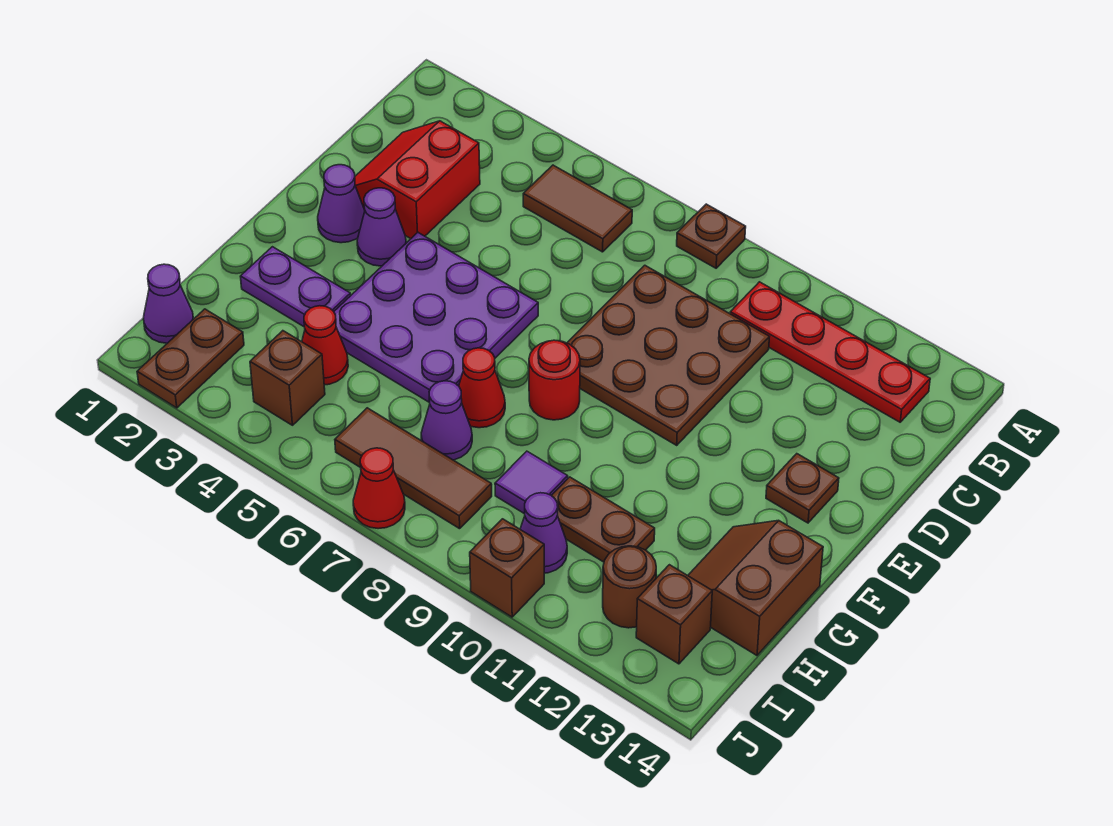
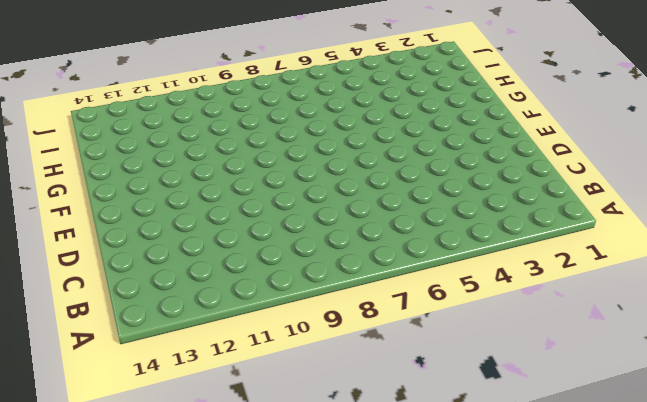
none -> brown 1x1 plate [677,204,746,268]
none -> brown 1x2 tile [523,165,632,252]
none -> red 1x4 plate [730,282,930,422]

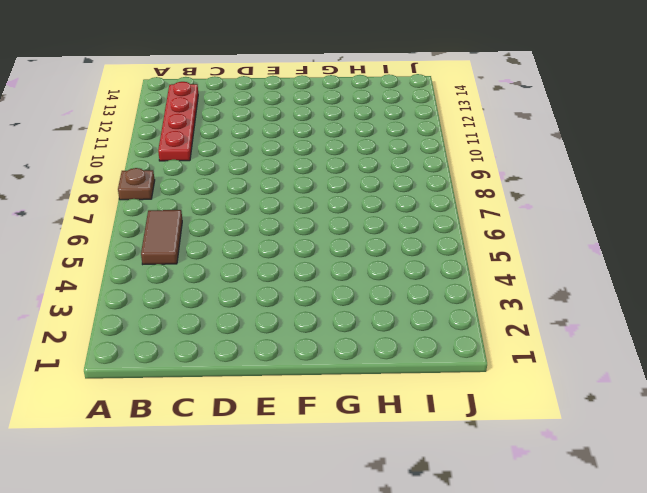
none -> red 2x2 slope [355,121,480,239]
none -> brown 3x3 plate [567,265,769,445]
none -> purple 1x1 cone [318,165,365,243]

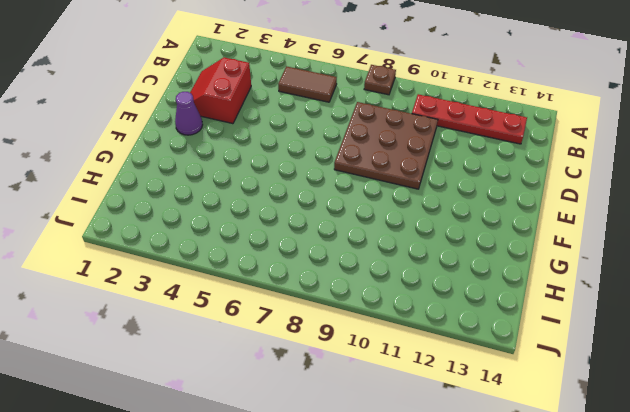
none -> purple 1x1 cone [357,188,406,266]
none -> purple 3x3 plate [334,233,538,403]
none -> brown 1x1 plate [766,454,839,523]

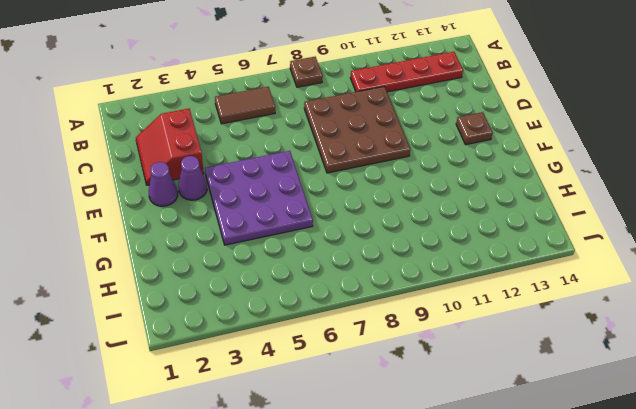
none -> red 1x1 round brick [529,340,580,420]
none -> purple 1x2 plate [240,247,351,327]
none -> red 1x1 cone [459,348,505,428]

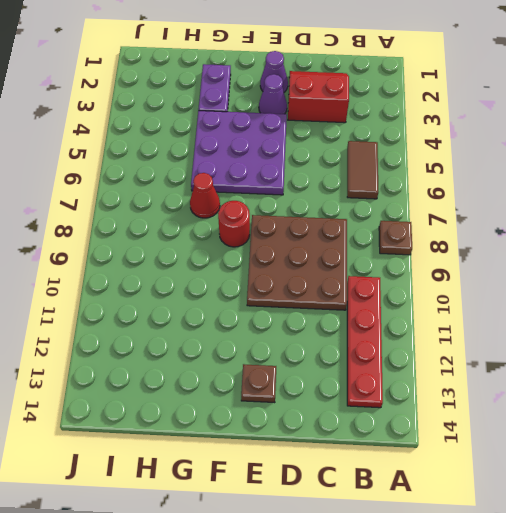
none -> brown 2x2 slope [688,521,823,655]
none -> red 1x1 cone [302,306,348,385]
none -> purple 1x1 cone [421,381,472,460]

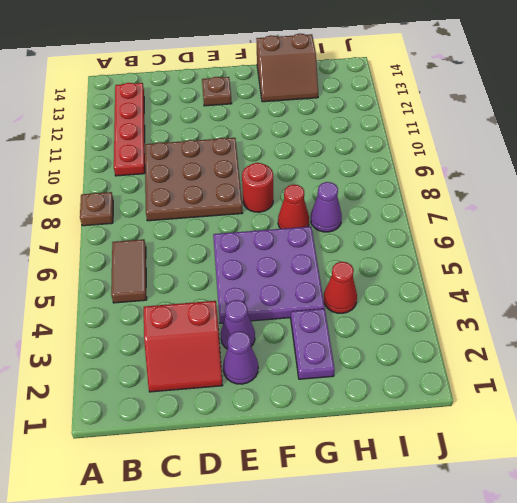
none -> purple 1x1 tile [495,451,568,514]
none -> brown 1x2 plate [552,477,655,562]
none -> purple 1x1 cone [144,264,193,343]

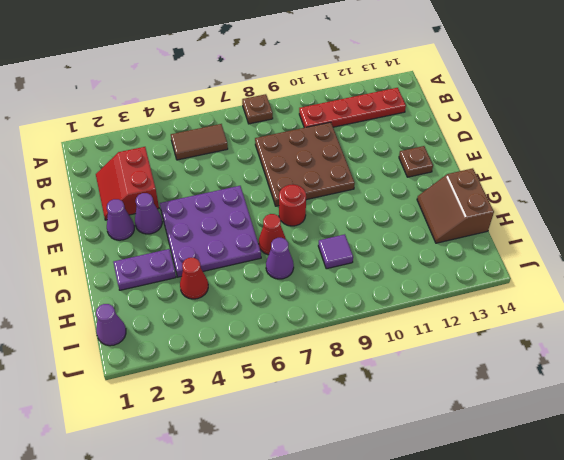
none -> brown 1x2 plate [552,477,655,562]
none -> brown 1x2 plate [137,309,244,408]
none -> brown 1x1 brick [250,331,325,425]

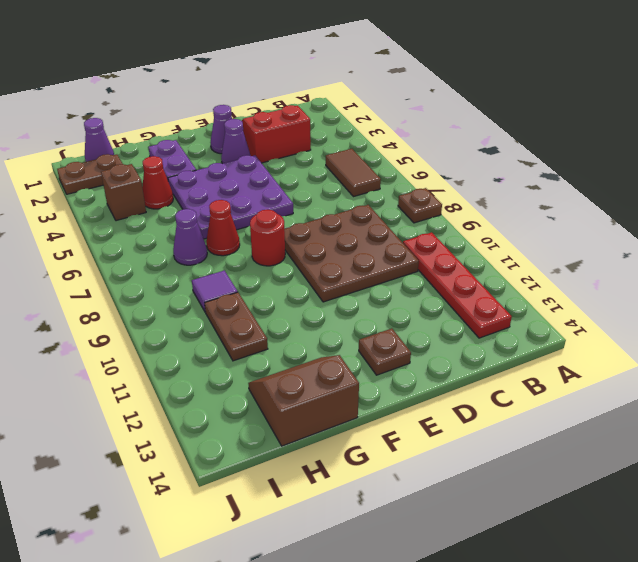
none -> brown 1x3 tile [335,408,492,529]
none -> purple 1x1 cone [520,493,567,573]
none -> brown 1x1 round brick [603,546,656,628]

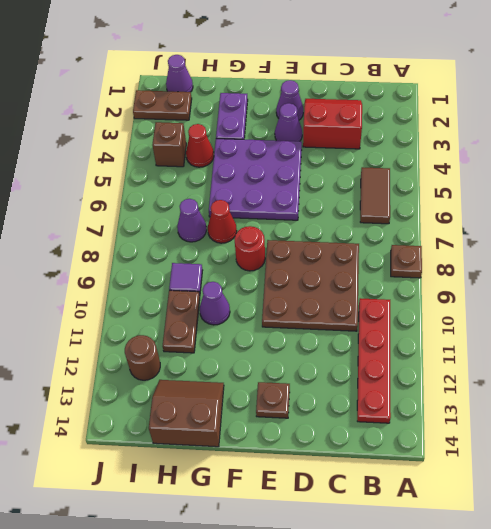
purple 1x1 cone [200,282,230,325] -> purple 1x1 cone moved to [520,493,567,573]
none -> brown 1x3 tile [335,408,492,529]
none -> brown 1x1 brick [636,565,712,664]
none -> red 1x1 cone [353,448,405,529]

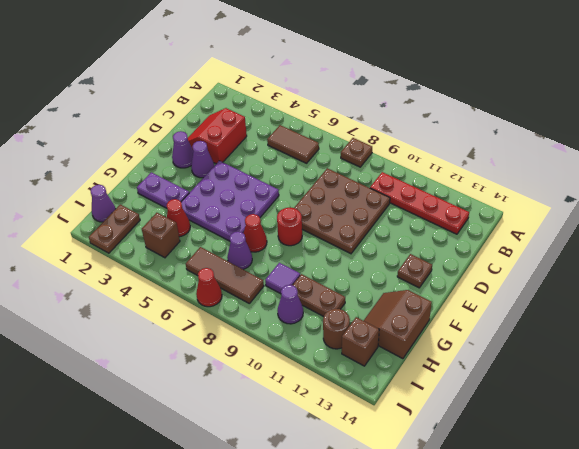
none -> brown 1x1 brick [470,519,544,617]

